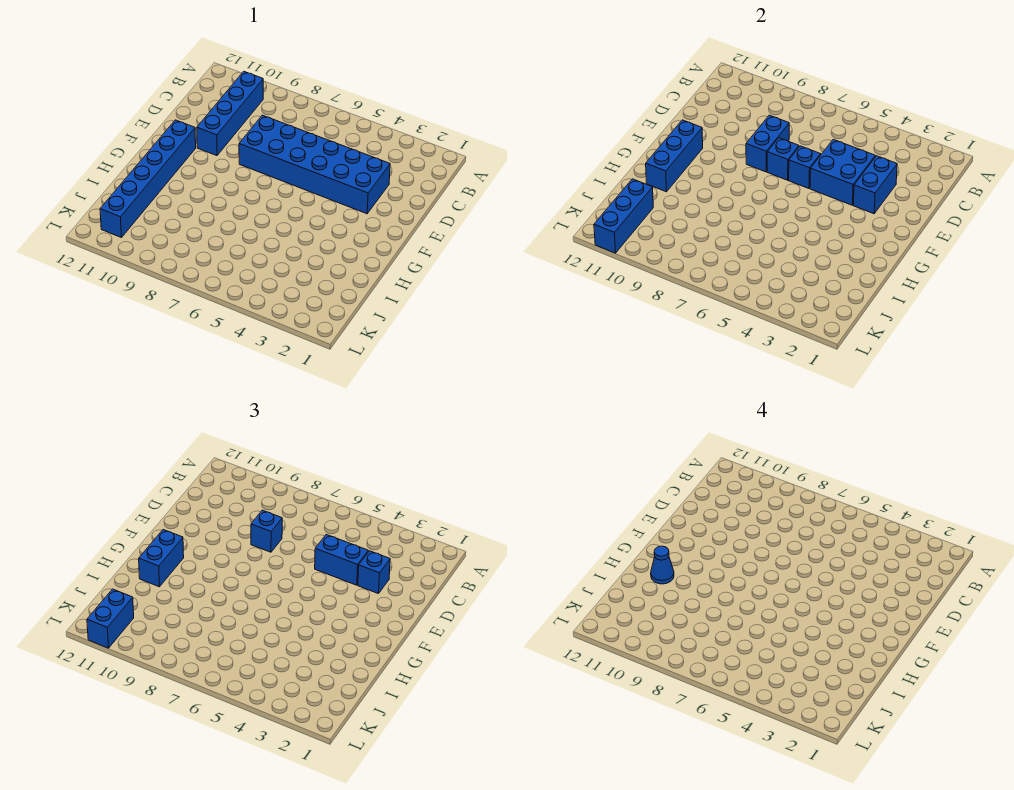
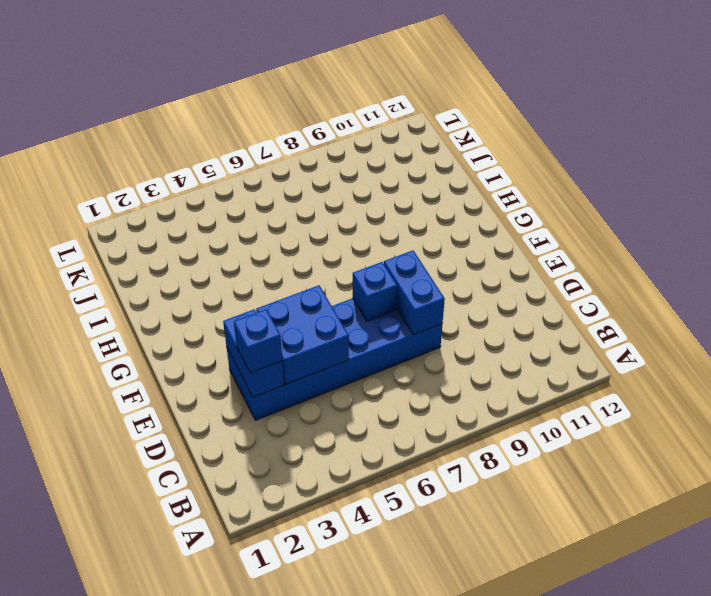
none -> blue 1x4 brick [197,71,263,156]
none -> blue 1x6 brick [100,120,196,238]
none -> blue 1x1 brick [789,146,821,188]

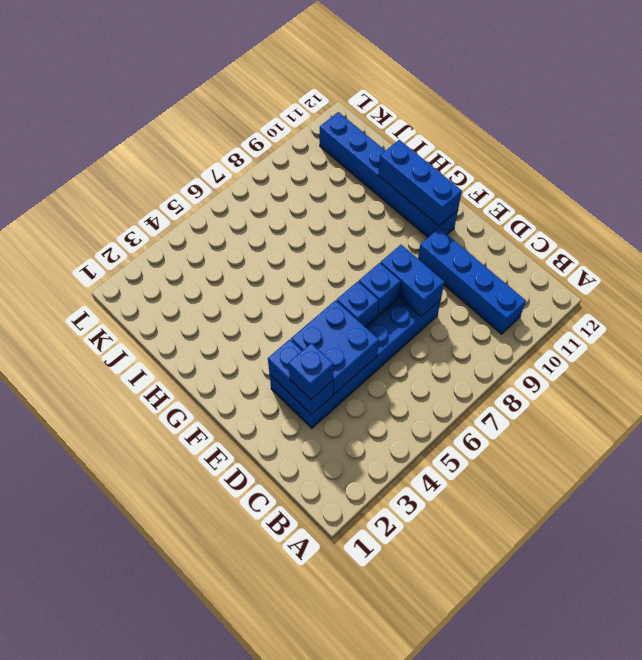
none -> blue 1x3 brick [594,179,653,253]
none -> blue 1x2 brick [315,534,368,585]
none -> blue 1x1 brick [251,510,282,552]

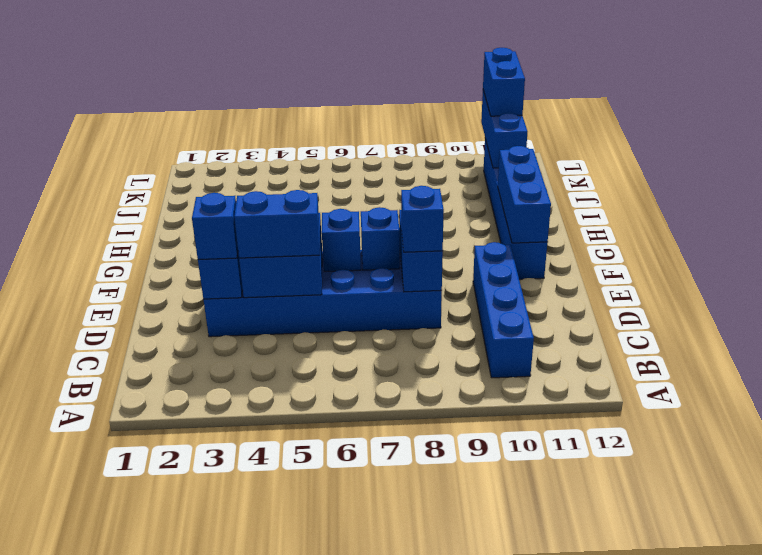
none -> blue 1x2 brick [139,530,184,587]
none -> blue 1x1 cone [651,546,674,584]

